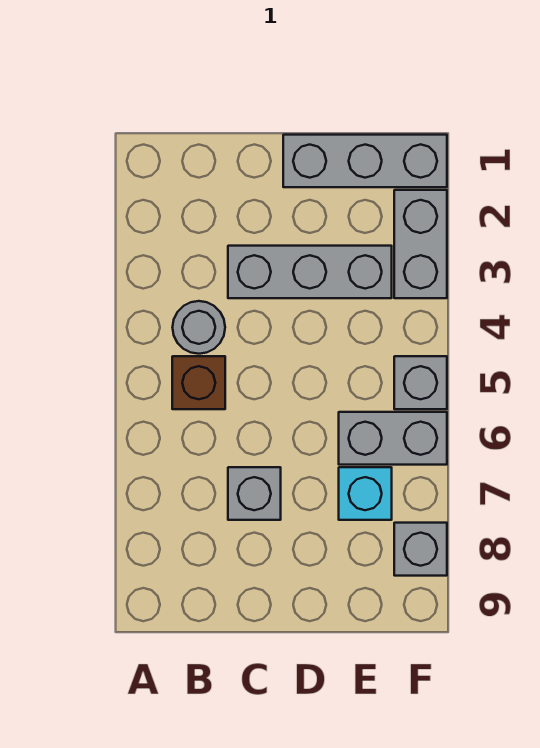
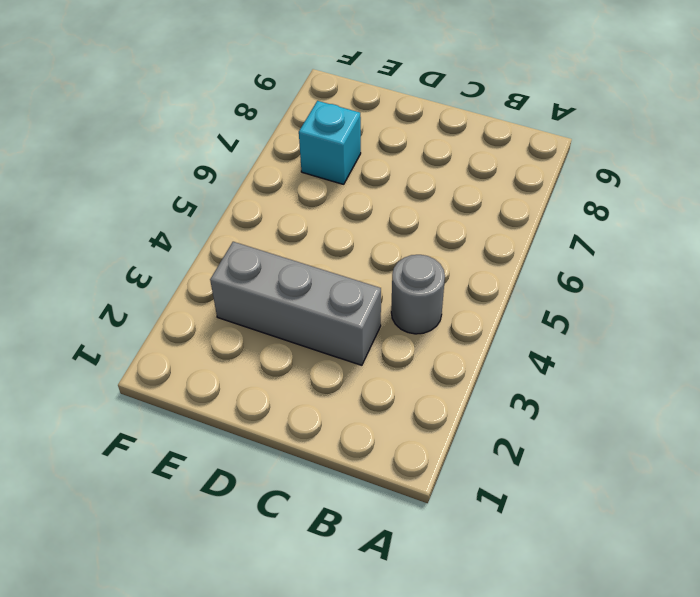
none -> brown 1x1 brick [172,356,225,409]
none -> grey 1x1 brick [228,467,281,520]

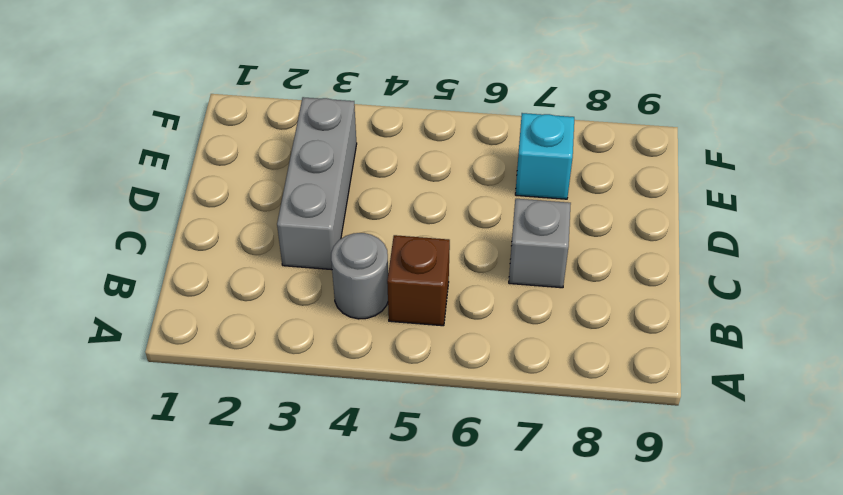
none -> grey 1x3 brick [283,135,447,187]
none -> grey 1x2 brick [339,412,447,465]

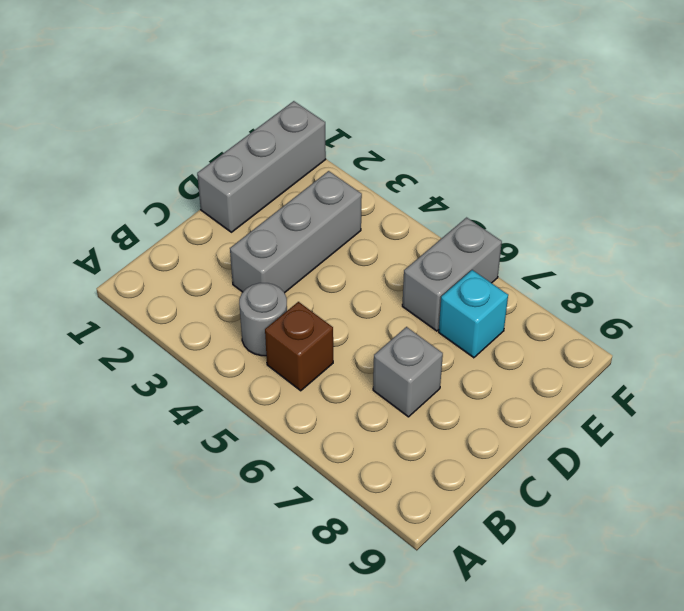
none -> grey 1x2 brick [394,190,447,298]
none -> grey 1x1 brick [394,356,447,409]

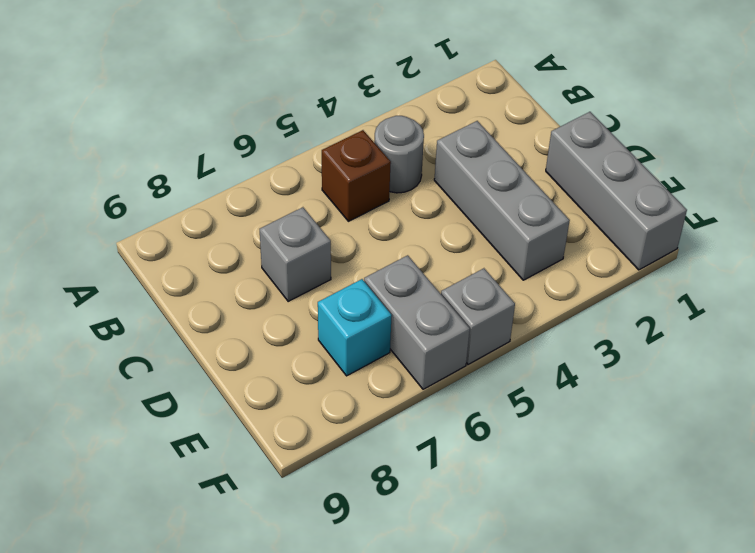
none -> grey 1x2 brick [394,190,447,298]
none -> grey 1x1 brick [394,523,447,576]

